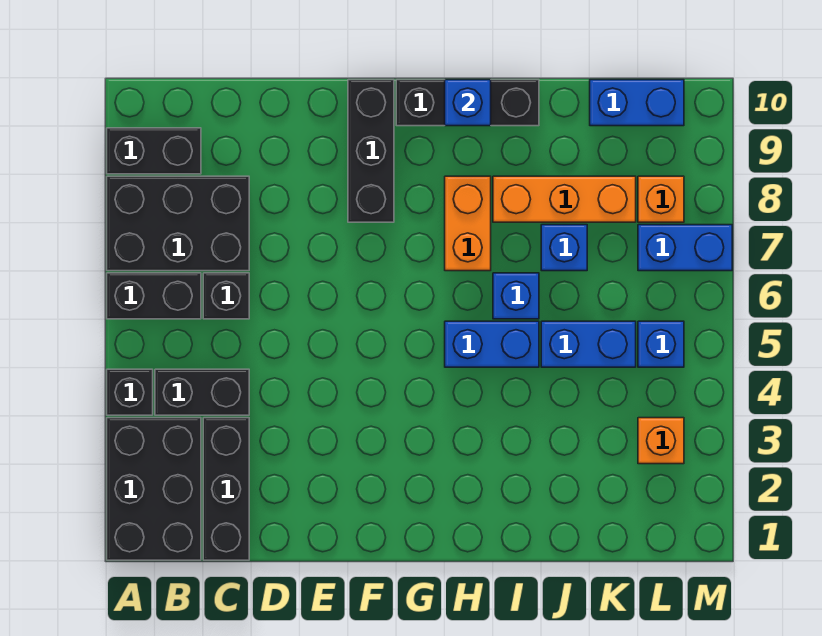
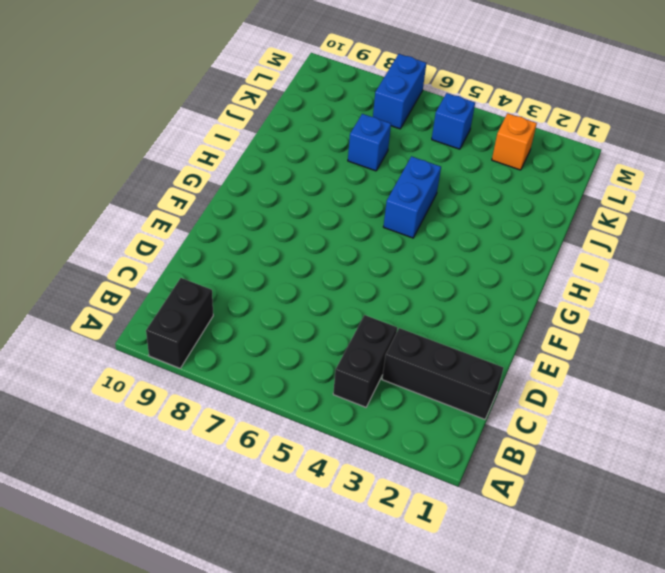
none -> black 2x3 brick [107,418,201,560]
none -> black 1x1 brick [107,369,153,415]
none -> black 1x2 brick [107,273,201,319]

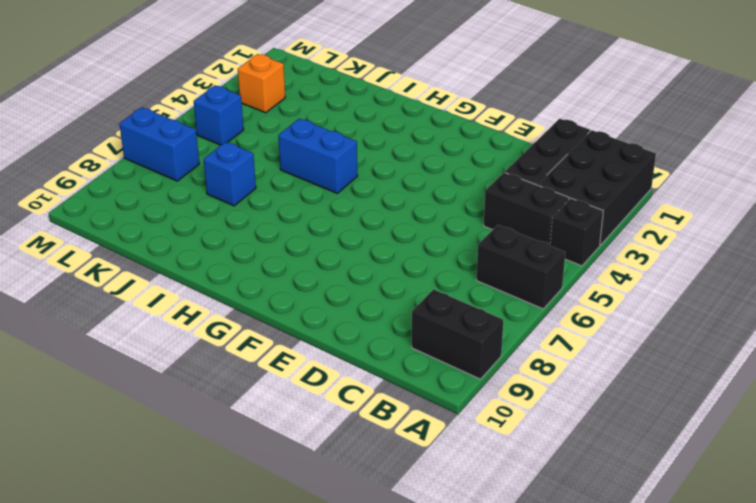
none -> black 2x3 brick [107,176,249,271]
none -> black 1x1 brick [203,273,249,319]
none -> black 1x3 brick [348,80,394,222]

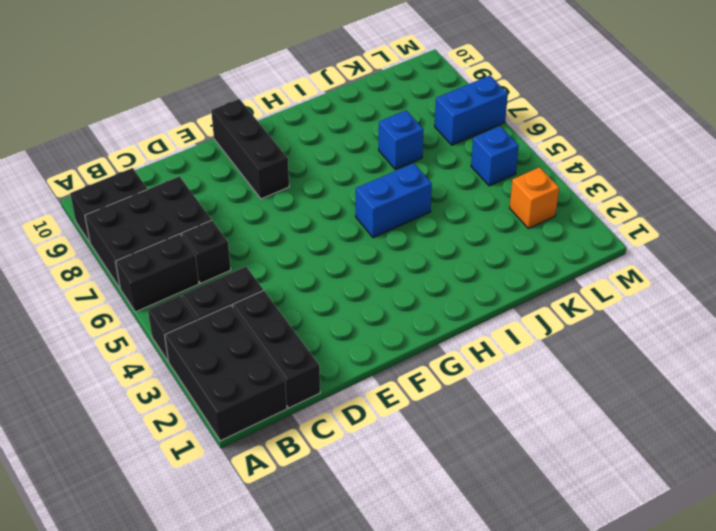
none -> black 1x3 brick [396,80,539,126]
none -> orange 1x2 brick [445,176,491,271]
none -> blue 1x1 brick [493,273,539,319]

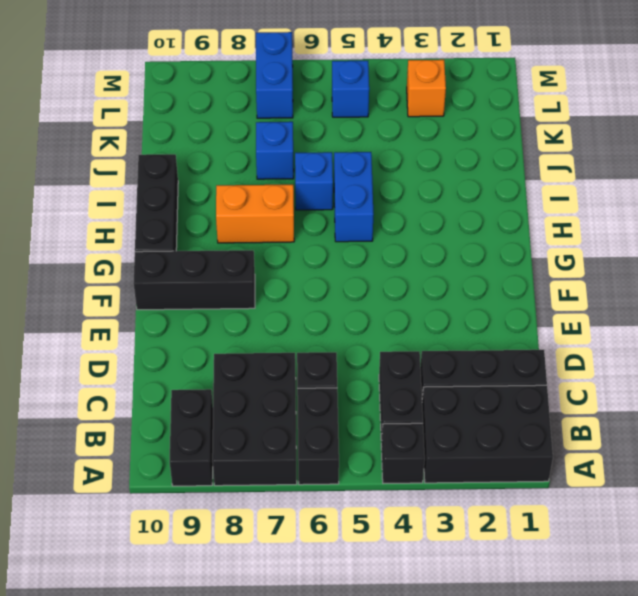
none -> orange 1x3 brick [493,176,636,222]
none -> blue 1x2 brick [541,321,636,367]
none -> blue 1x2 brick [590,80,684,126]

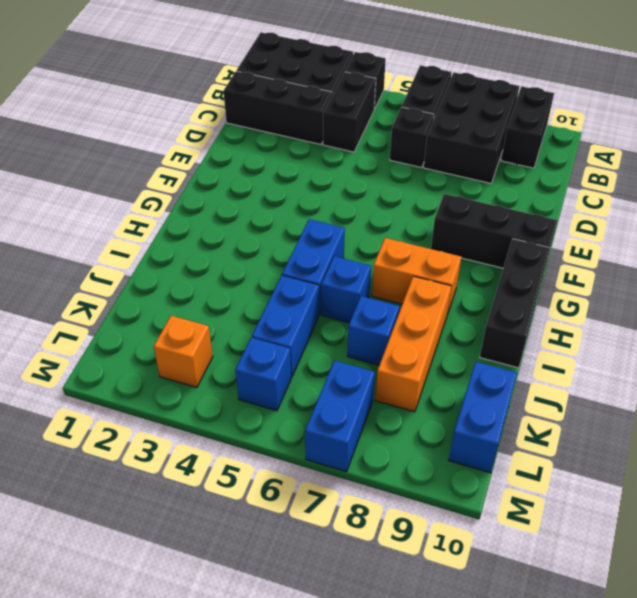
none -> orange 1x1 brick [638,176,684,222]
none -> blue 1x1 brick [445,80,491,126]

